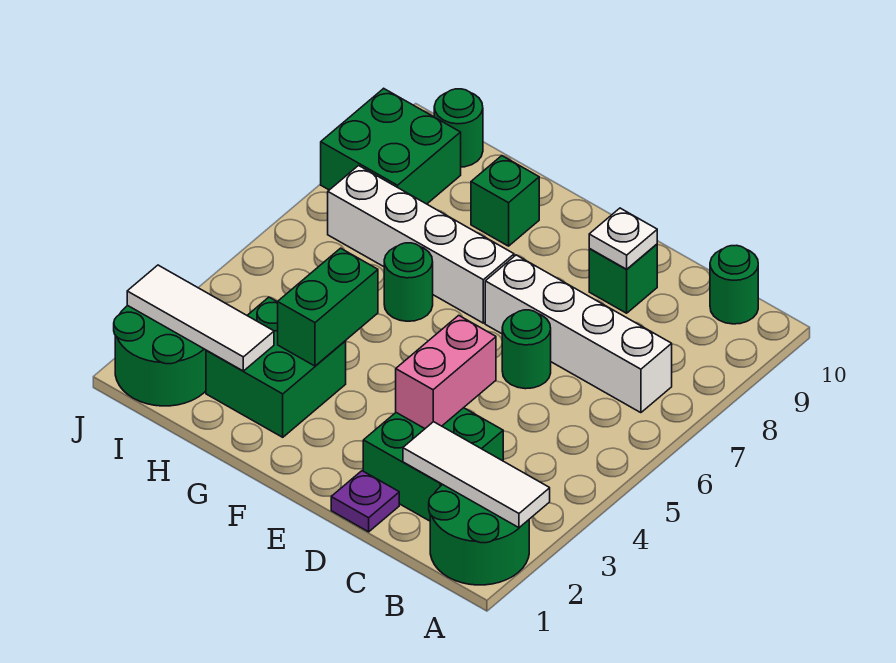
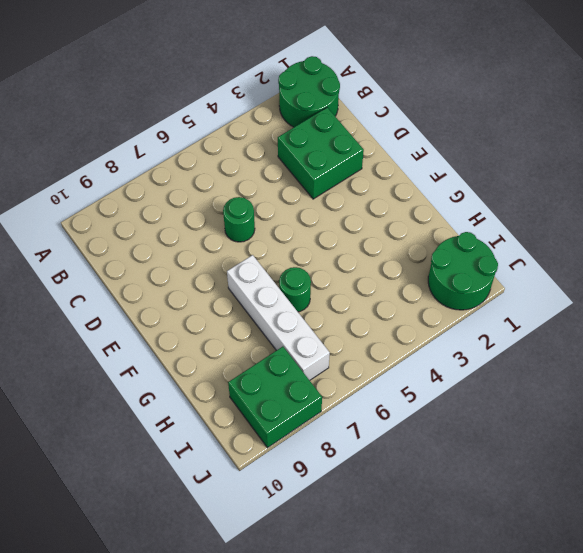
none -> white 1x4 brick [485,255,672,413]
none -> green 1x1 round brick [710,245,758,324]
none -> purple 1x1 plate [331,471,399,532]

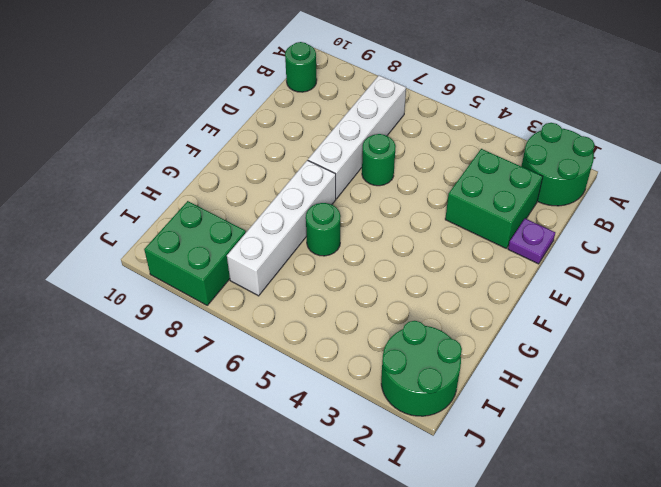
none -> green 1x1 brick [589,244,657,313]
none -> green 2x2 brick [206,297,346,437]
none -> green 1x1 brick [471,156,539,246]

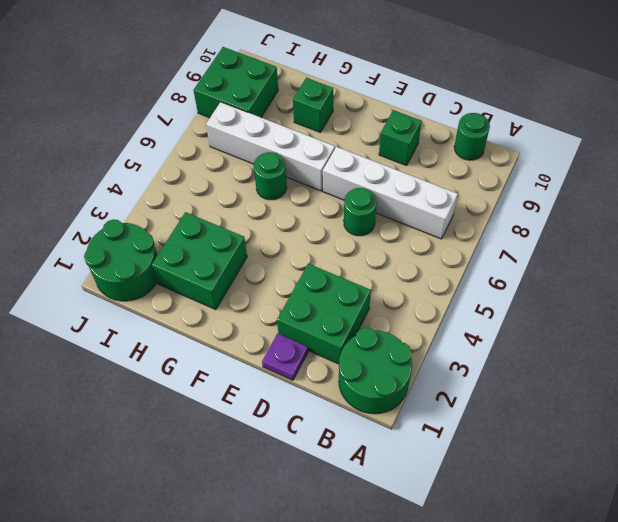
none -> green 1x1 round brick [434,89,483,167]
none -> white 1x3 tile [403,422,550,528]
none -> pink 1x2 brick [396,315,496,428]

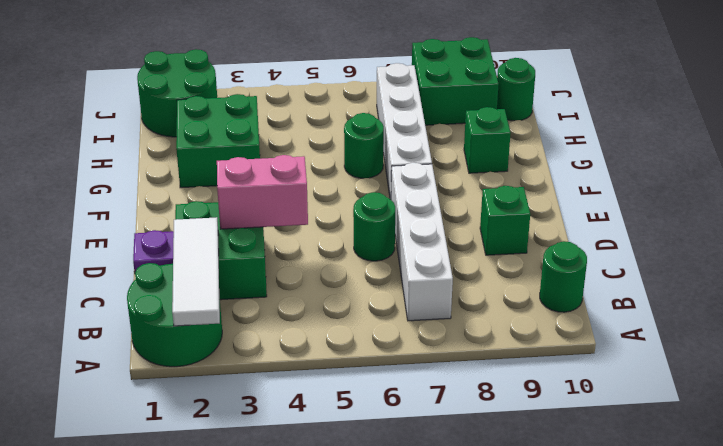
none -> white 1x1 plate [589,208,657,269]
none -> green 1x2 brick [278,248,378,366]
none -> white 1x3 tile [127,265,274,371]

